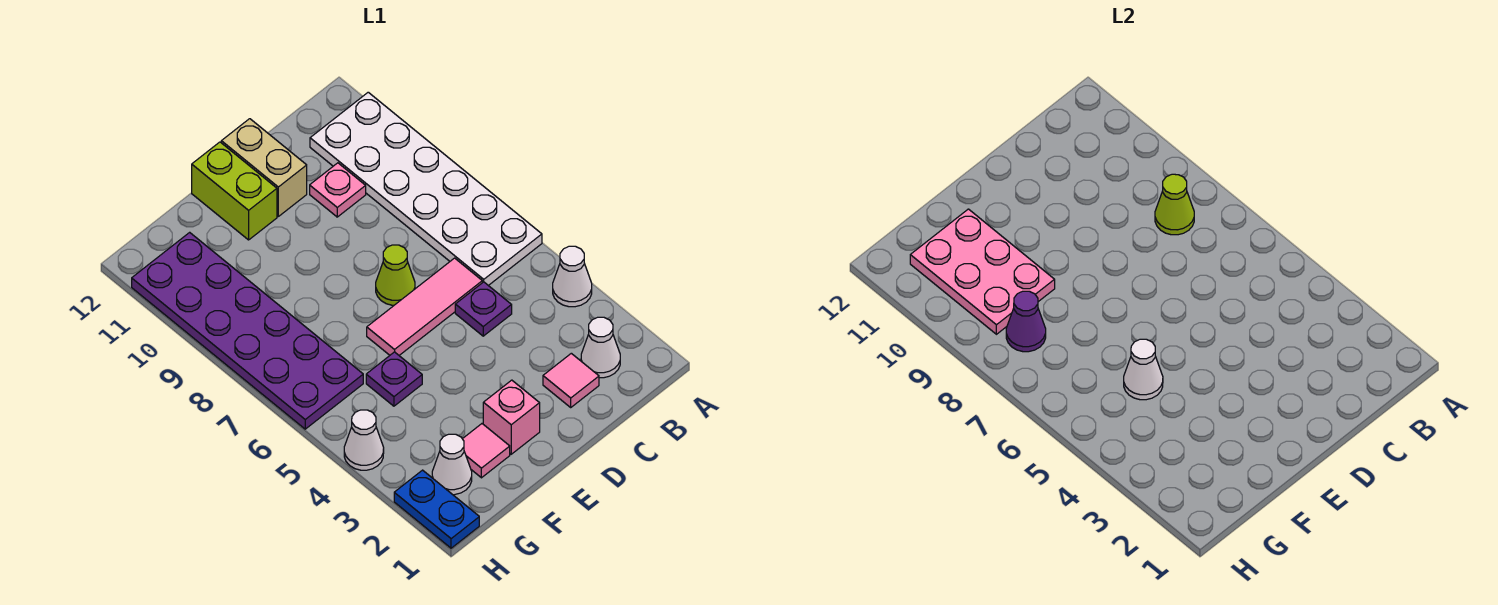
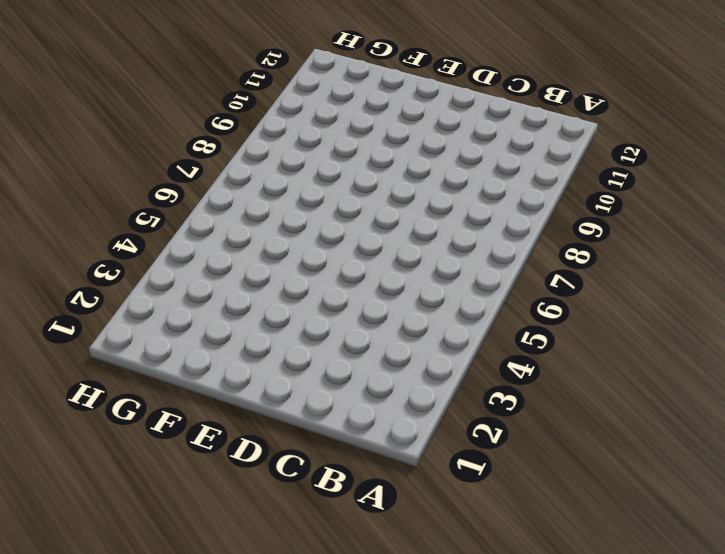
none -> white 1x1 cone [553,246,592,307]
none -> white 2x6 plate [310,92,542,286]
none -> white 1x1 cone [581,317,620,378]

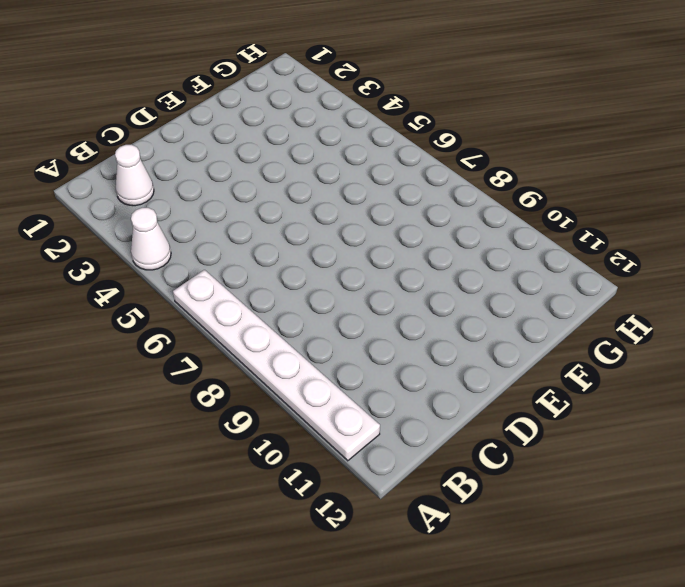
white 1x6 plate [173,270,380,461] -> white 2x6 plate [310,92,542,286]
none -> pink 1x1 tile [543,353,599,407]
none -> purple 1x1 plate [455,282,512,336]
none -> pink 1x3 tile [367,258,482,355]

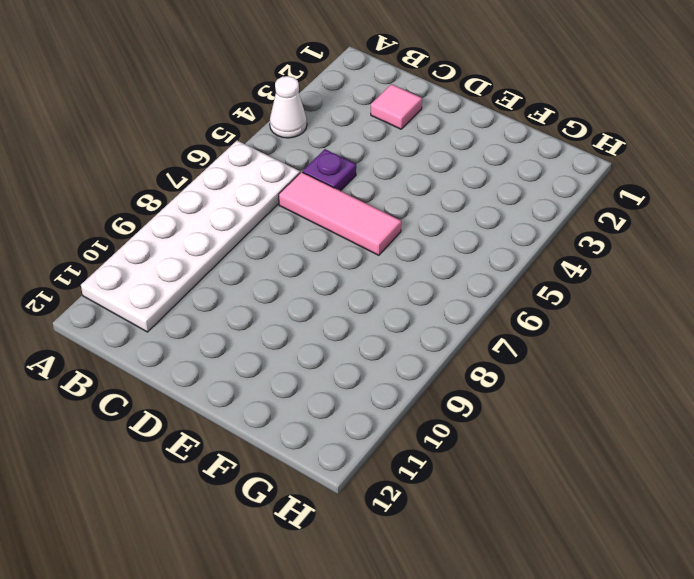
none -> white 1x1 cone [581,317,620,378]
none -> pink 1x1 plate [310,163,366,217]
none -> lime 1x1 cone [376,245,415,305]

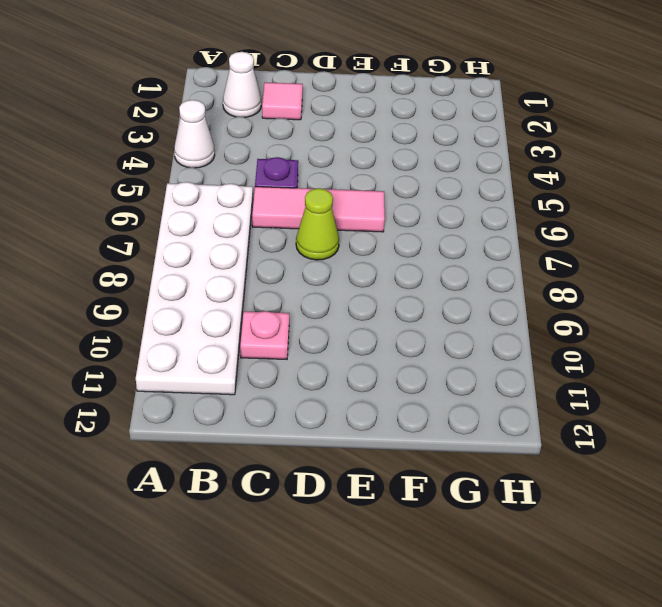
none -> tan 1x2 brick [221,119,307,216]
none -> pink 1x1 brick [483,380,540,454]
none -> lime 1x2 brick [192,142,277,240]

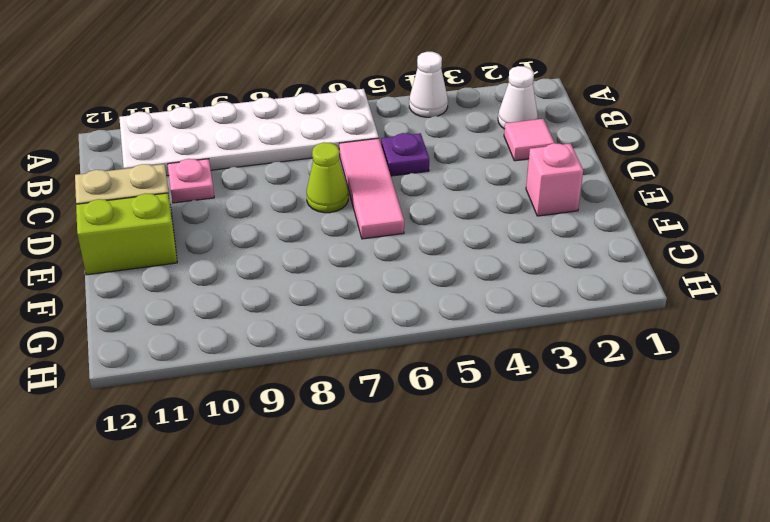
none -> pink 1x1 tile [463,424,510,478]
none -> purple 1x1 plate [366,352,422,406]
none -> white 1x1 cone [432,434,472,495]

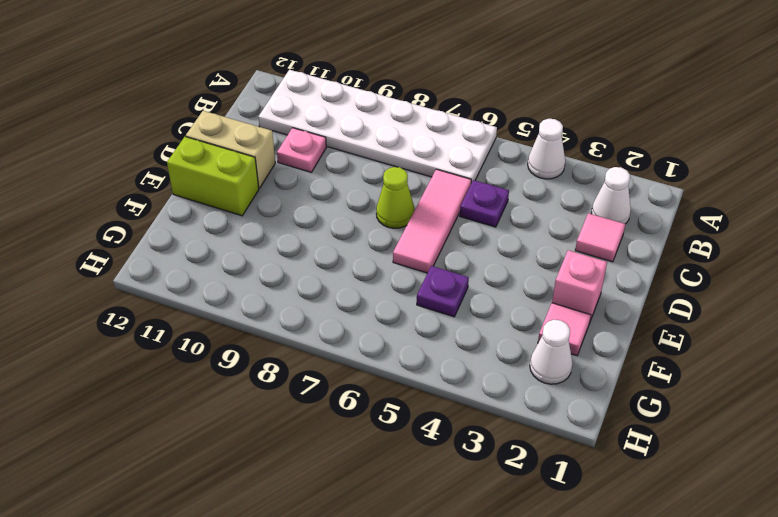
none -> purple 2x6 plate [132,232,363,429]
none -> blue 1x2 plate [394,470,479,548]
none -> white 1x1 cone [344,410,384,470]

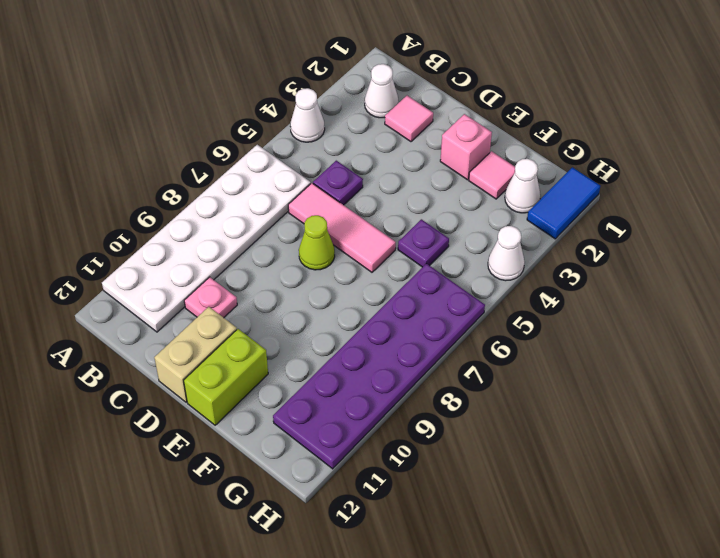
blue 1x2 tile [527,167,600,239] -> blue 1x2 plate [394,470,479,548]
none -> lime 1x1 cone [1155,174,1194,235]
none -> white 1x1 cone [1124,339,1163,400]
none -> pink 2x3 plate [910,209,1055,334]

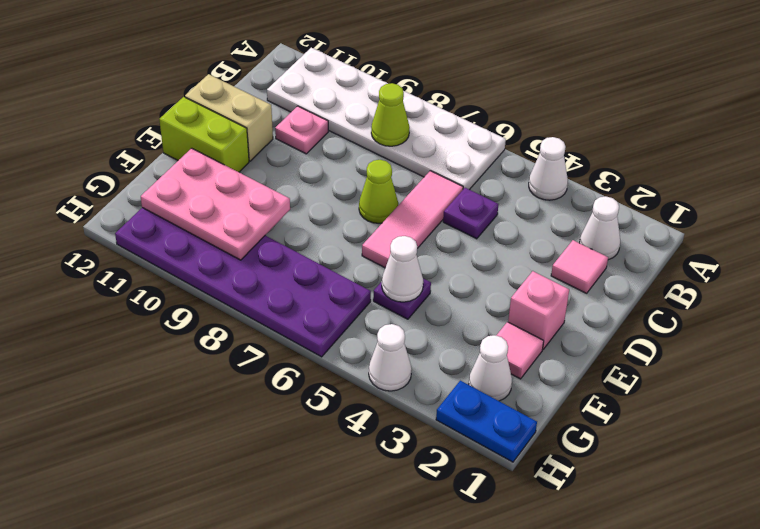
none -> purple 1x1 cone [1006,291,1046,352]

